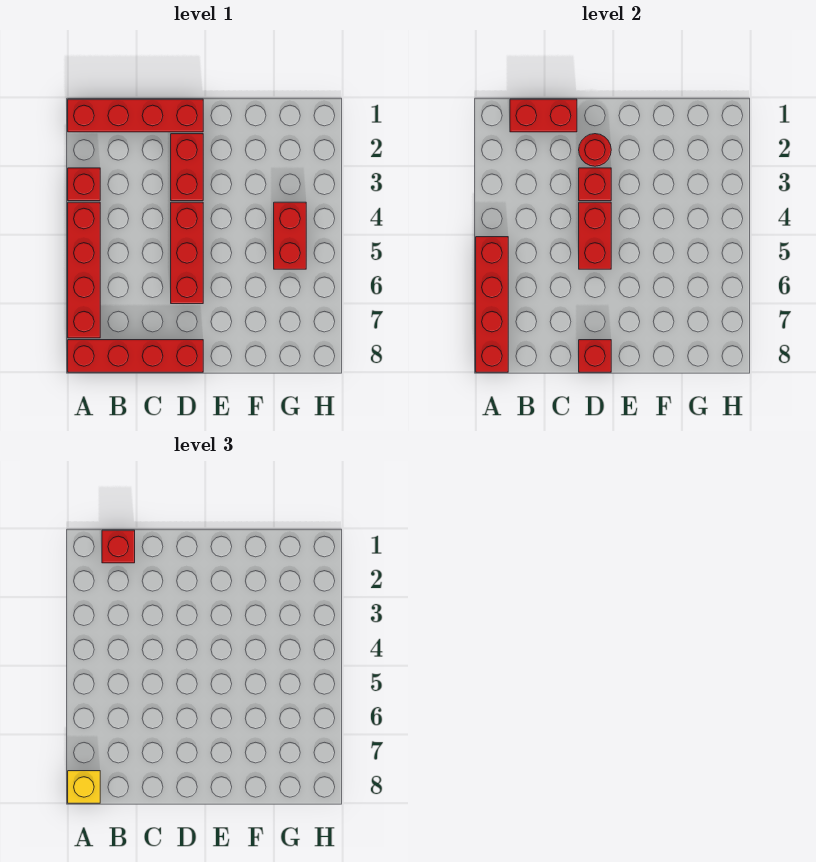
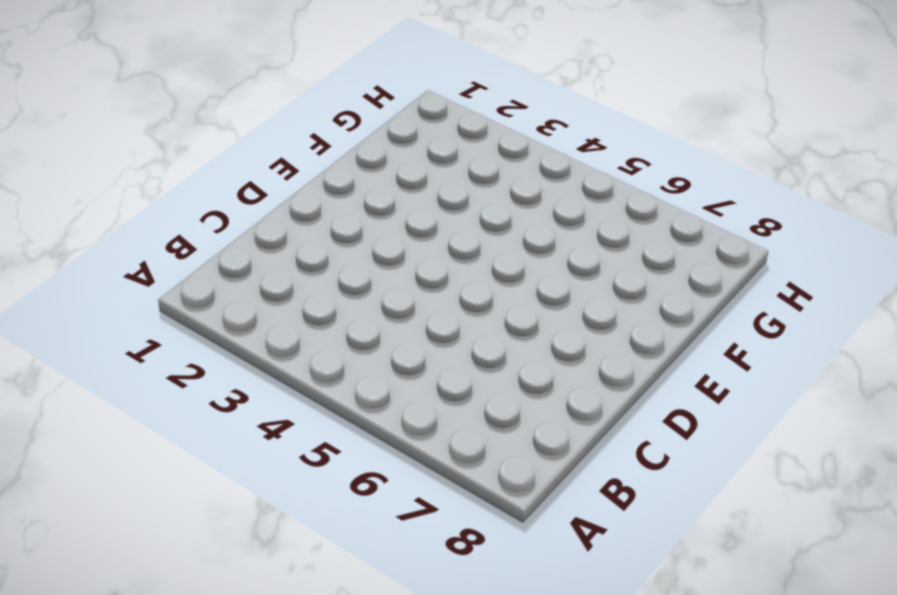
none -> red 1x4 brick [68,99,203,132]
none -> red 1x1 brick [68,168,100,201]
none -> red 1x4 brick [68,202,100,338]

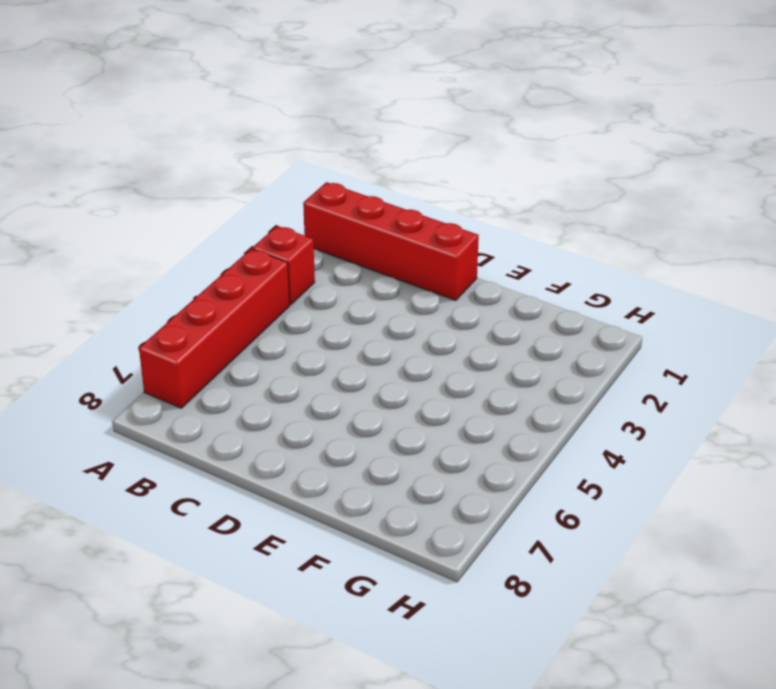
none -> red 1x4 brick [68,340,203,372]
none -> red 1x2 brick [171,134,203,201]
none -> red 1x3 brick [171,202,203,304]

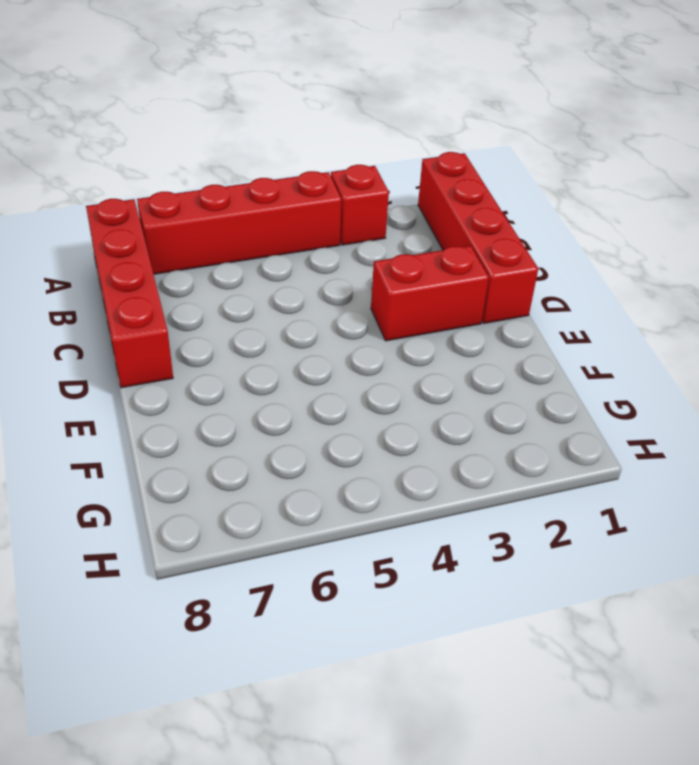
none -> red 1x3 brick [171,202,203,304]
none -> red 1x2 brick [274,202,306,269]
none -> red 1x4 brick [476,237,508,372]

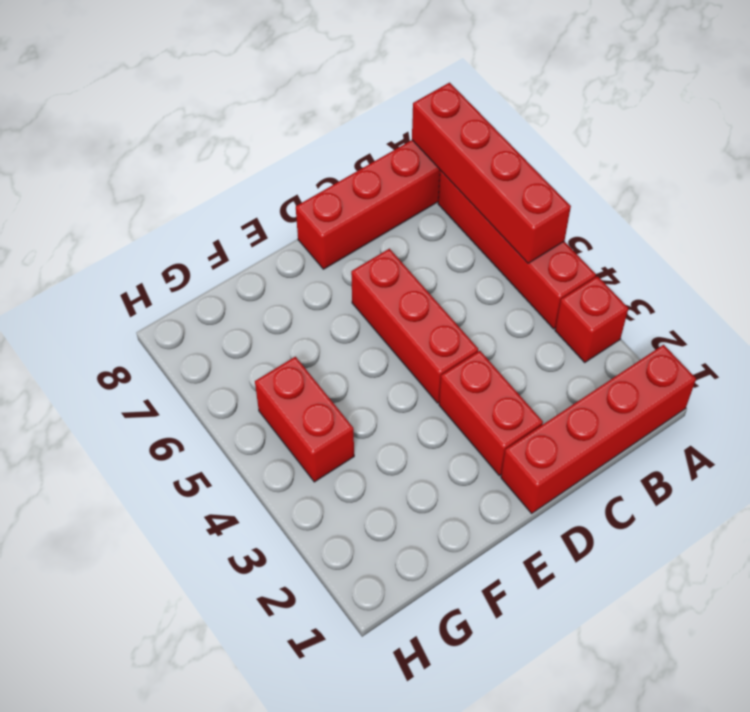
none -> red 1x2 brick [510,99,577,132]
none -> red 1x1 round brick [579,134,611,166]
none -> red 1x1 brick [579,168,611,201]

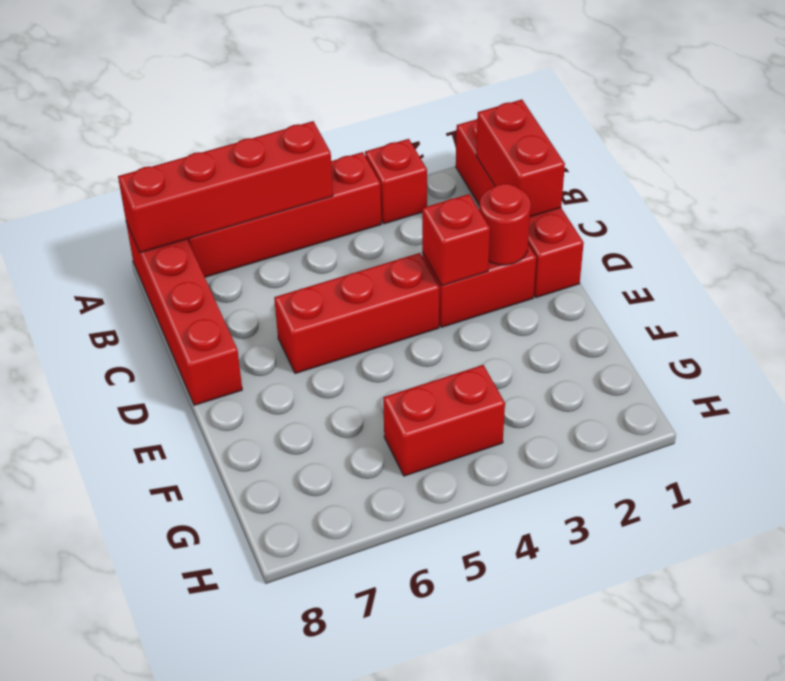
none -> red 1x2 brick [579,202,611,269]
none -> red 1x1 brick [579,340,611,372]
none -> yellow 1x1 brick [68,771,100,803]

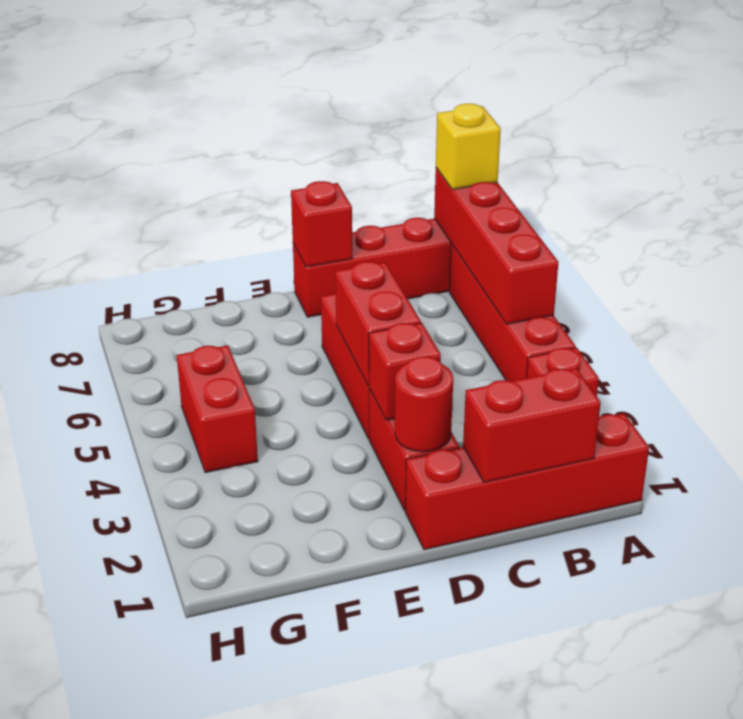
none -> red 1x1 brick [102,530,135,563]

